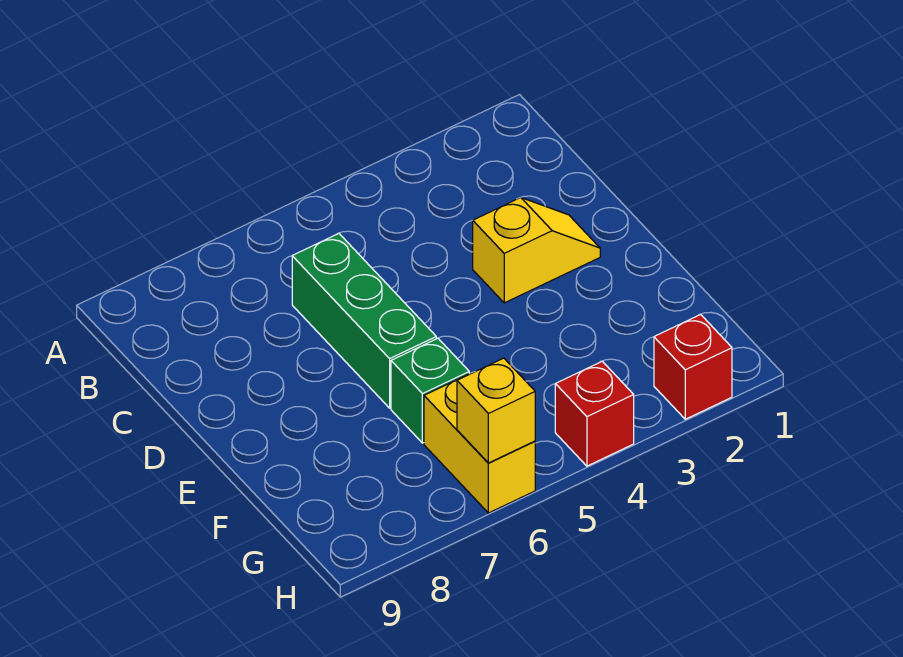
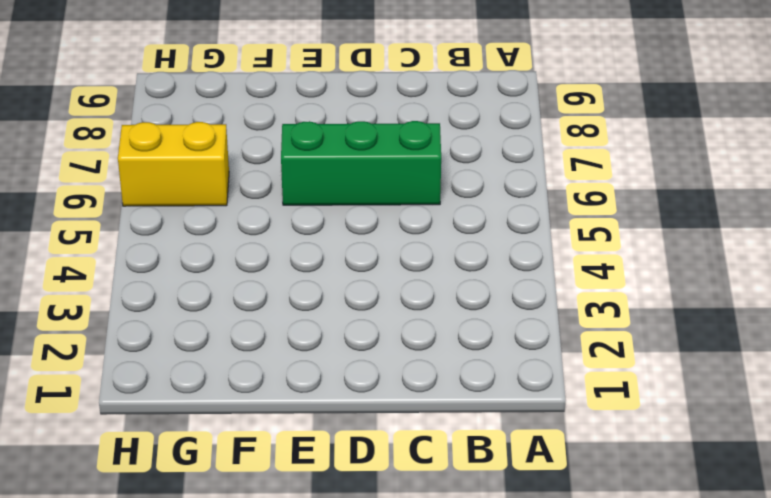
none -> yellow 1x2 slope [473,197,600,303]
none -> green 1x1 brick [391,338,469,443]

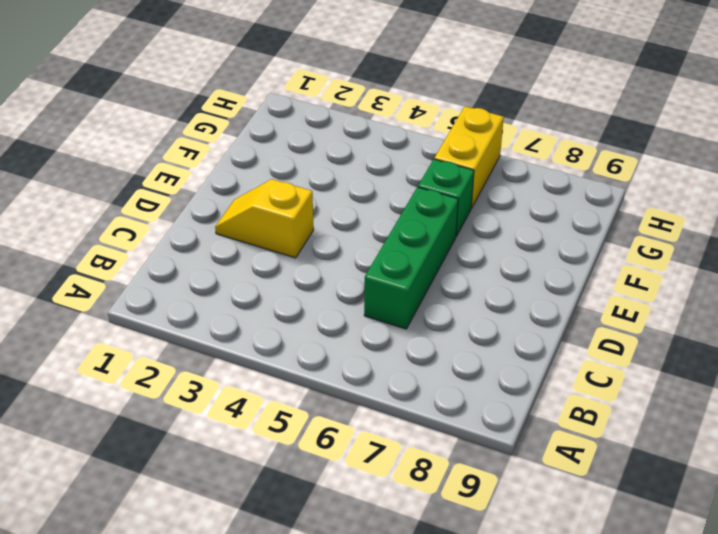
none -> red 1x1 brick [654,315,732,419]
none -> red 1x1 brick [555,361,634,466]

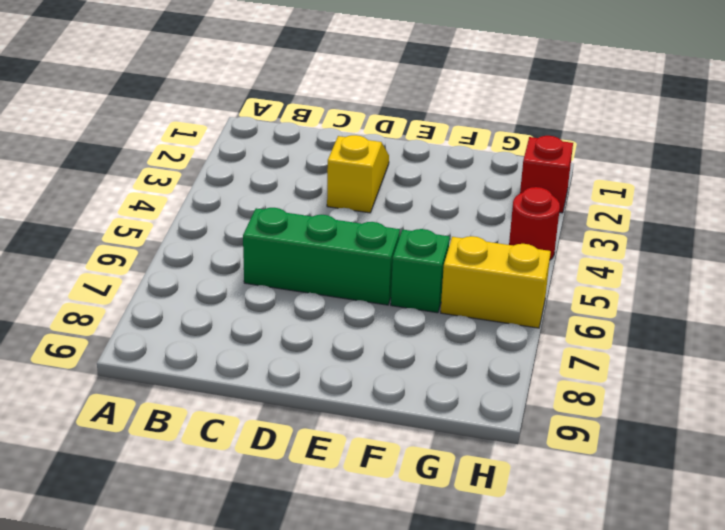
red 1x1 round brick [509,187,560,260] -> red 1x1 brick [555,361,634,466]
none -> yellow 1x1 brick [457,358,535,463]

